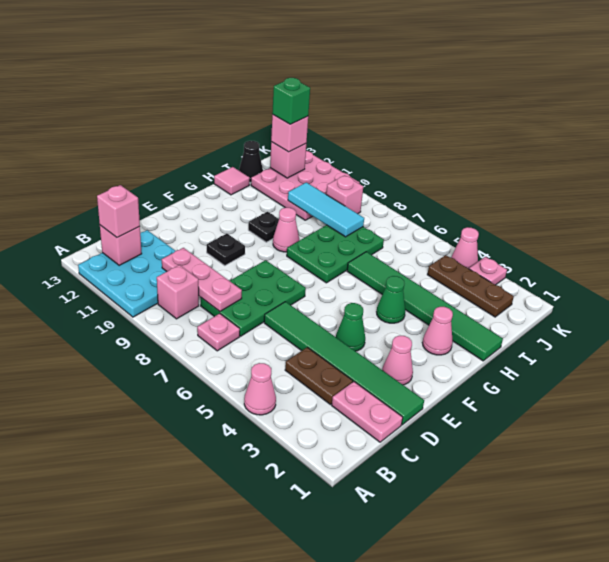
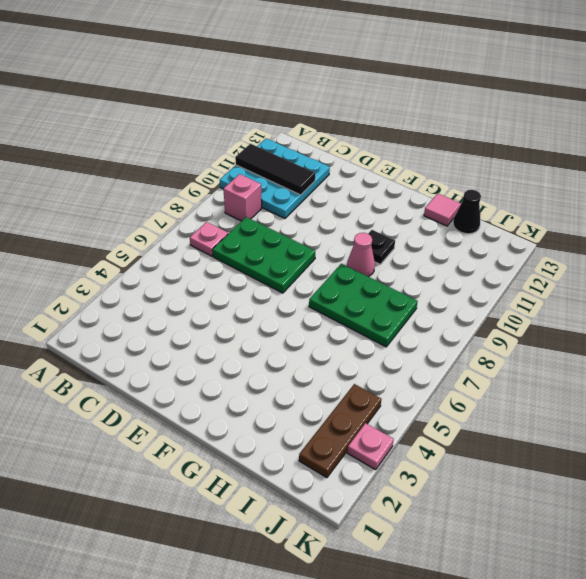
black 1x3 tile [235,144,315,195] -> none
none -> pink 1x1 cone [244,363,276,415]
none -> pink 1x2 plate [332,382,403,442]
none -> brown 1x2 plate [285,347,353,405]
none -> green 1x6 tile [264,302,424,425]

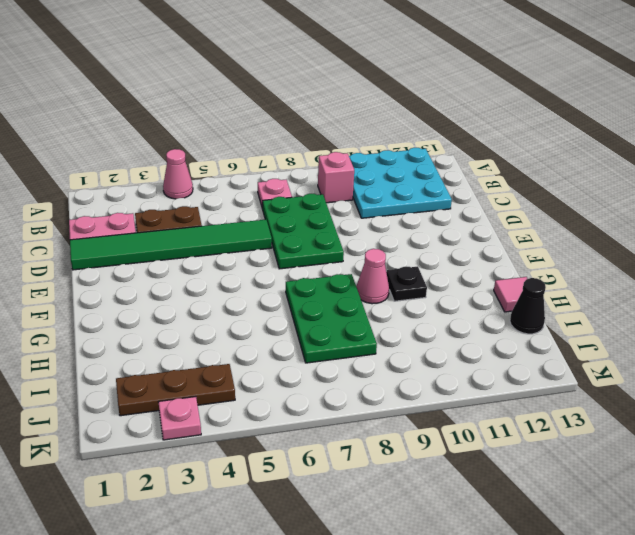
none -> pink 1x1 cone [382,336,413,385]
none -> green 1x1 cone [336,303,365,351]
none -> black 1x1 plate [207,234,245,265]
none -> pink 1x1 cone [422,307,453,355]

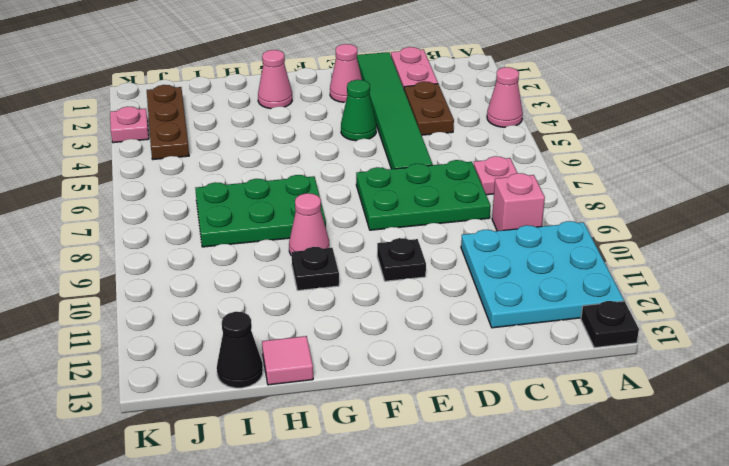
black 1x1 plate [581,301,639,348] -> none
none -> green 1x1 cone [377,276,405,323]
none -> green 1x6 tile [347,252,503,361]
none -> pink 3x3 plate [251,151,360,220]
none -> pink 1x1 brick [326,175,363,214]

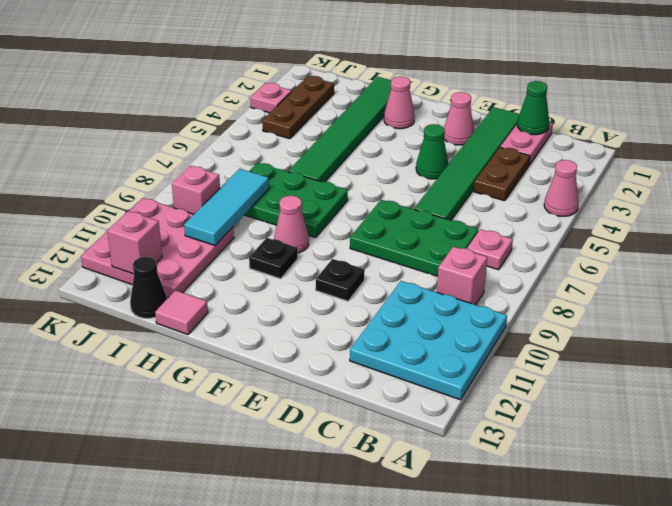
green 1x1 cone [517,81,549,135] -> green 1x1 cone moved to [377,276,405,323]
none -> pink 1x1 cone [451,227,479,269]
none -> pink 1x1 brick [100,225,142,265]
none -> pink 1x3 plate [162,248,242,311]
none -> pink 1x1 brick [97,185,140,238]

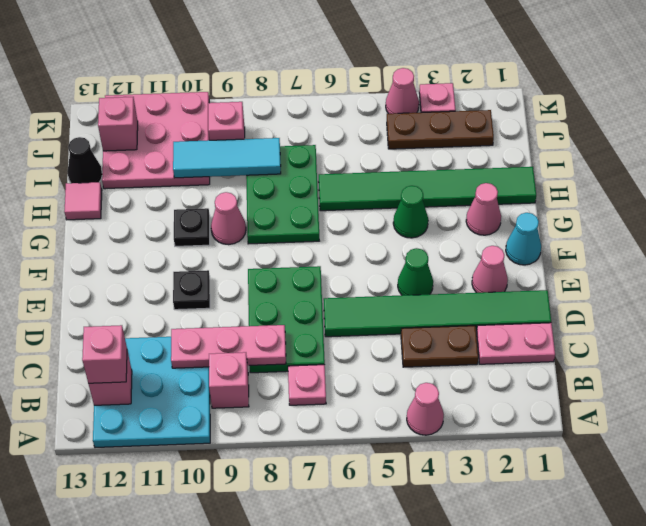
cyan 1x1 cone [506,213,541,265] -> none
none -> pink 1x1 brick [271,114,308,152]
none -> green 1x1 brick [272,78,310,124]

